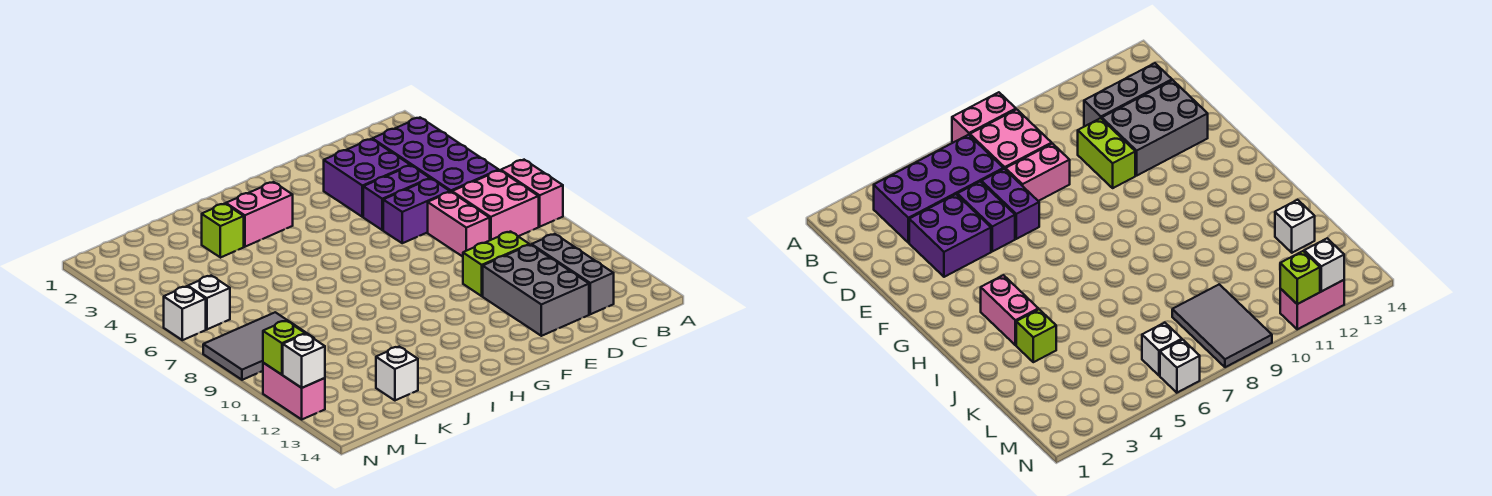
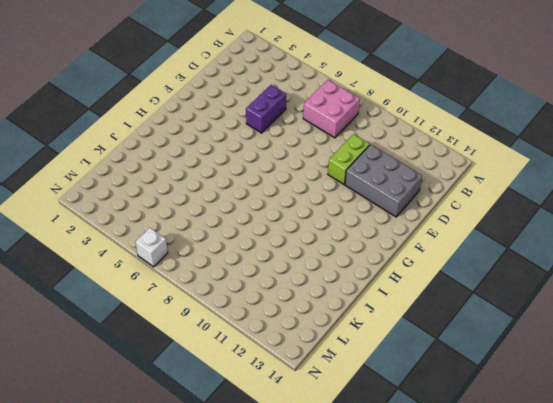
none -> pink 1x2 brick [501,160,563,227]
none -> purple 2x4 brick [372,118,499,192]
none -> grey 1x3 brick [532,234,614,314]

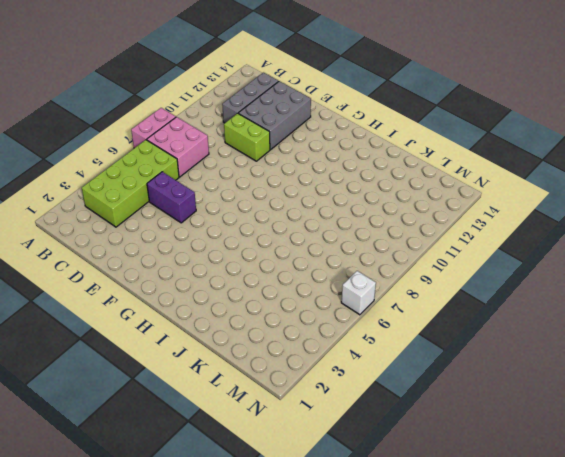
lime 2x4 brick [82,140,179,227] -> purple 2x4 brick [372,118,499,192]
none -> purple 2x2 brick [324,139,410,217]
none -> purple 1x2 brick [383,179,450,243]
none -> pink 1x2 brick [428,192,490,257]

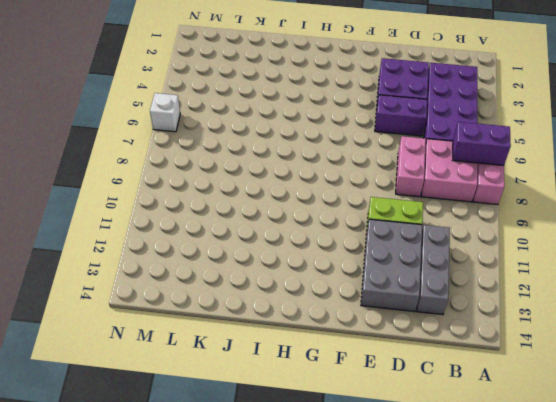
purple 1x2 brick [453,122,511,165] -> purple 1x2 brick moved to [383,179,450,243]
none -> pink 1x2 brick [226,182,293,247]
none -> lime 1x1 brick [202,204,244,258]
none -> white 1x1 brick [376,347,418,400]

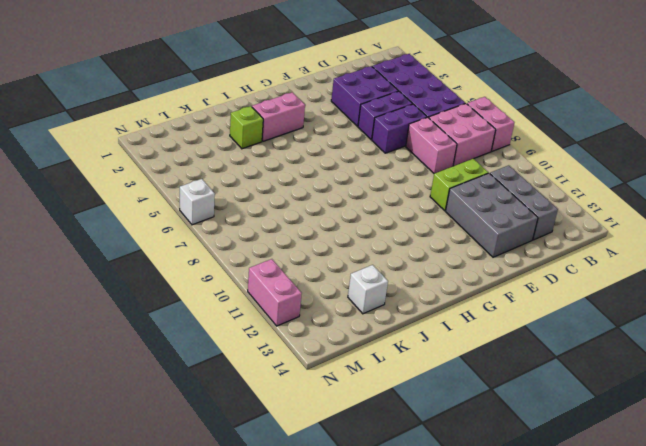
none -> grey 2x3 tile [203,312,313,380]
none -> white 1x1 brick [188,276,230,329]
none -> lime 1x1 brick [263,321,305,375]

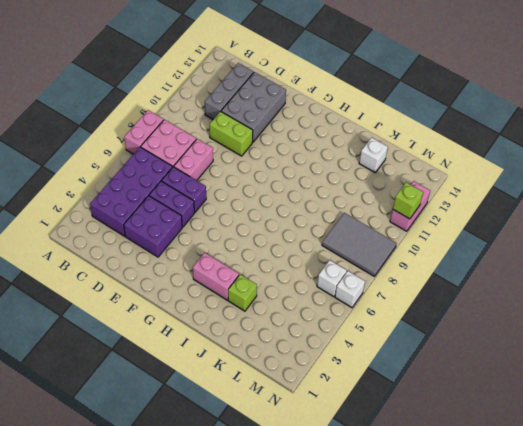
none -> white 1x1 brick [283,334,325,388]

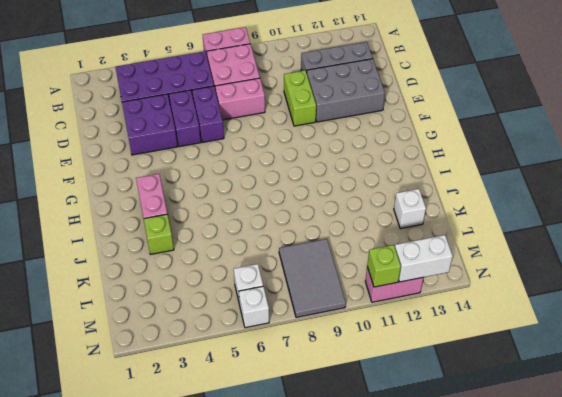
white 1x2 brick [395,235,453,282] -> white 1x1 brick [283,334,325,388]

